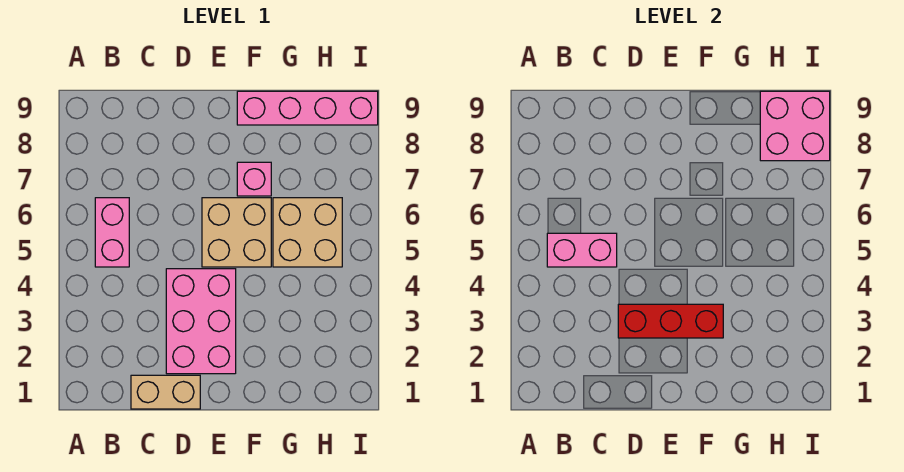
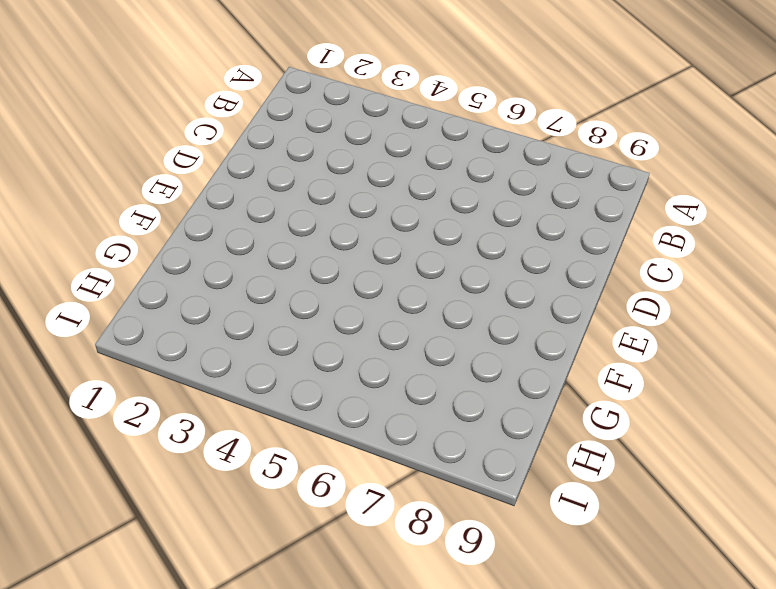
none -> pink 1x2 brick [95,198,129,267]
none -> tan 1x2 brick [131,375,200,409]

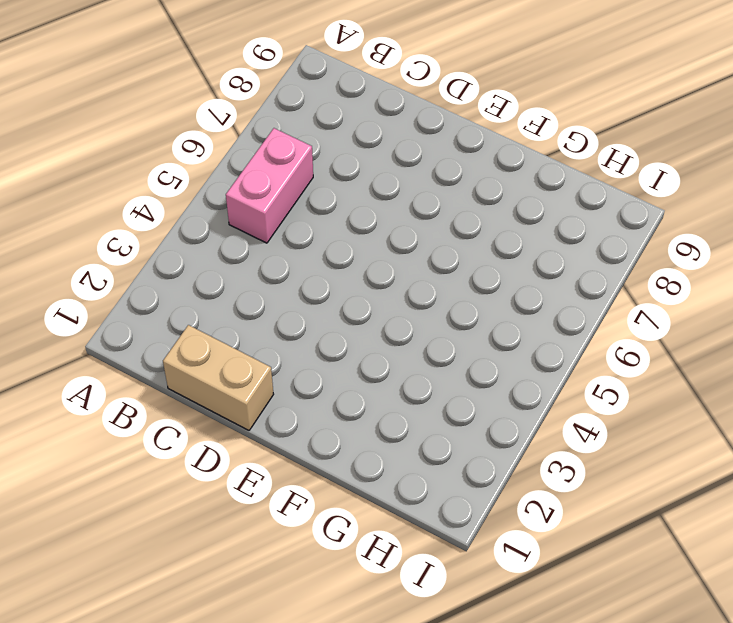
none -> pink 2x3 brick [166,269,236,374]
none -> tan 2x2 brick [202,198,271,267]

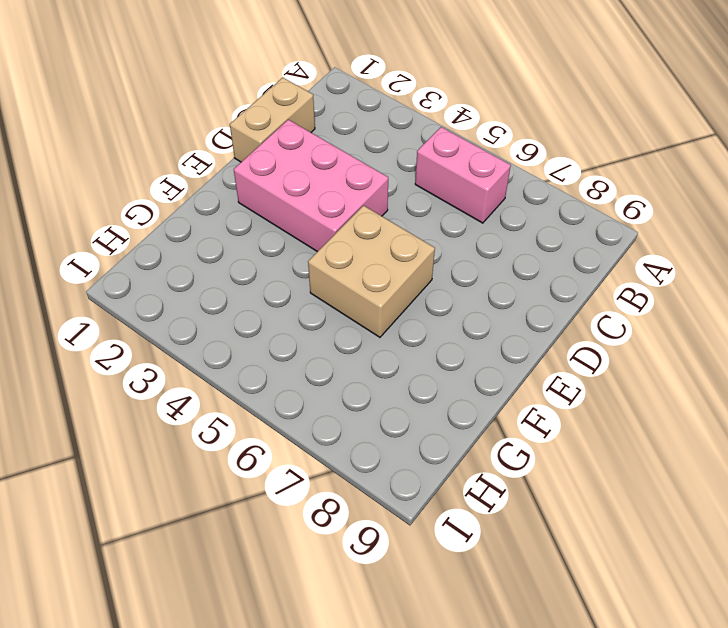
none -> pink 1x1 brick [237,162,271,196]
none -> pink 1x4 brick [237,91,378,125]

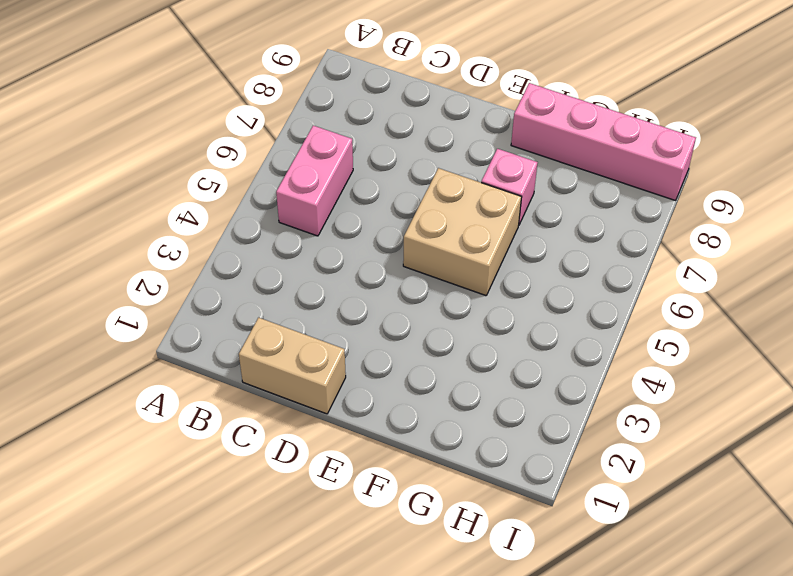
none -> pink 2x3 brick [166,269,236,374]
none -> tan 2x2 brick [273,198,342,267]

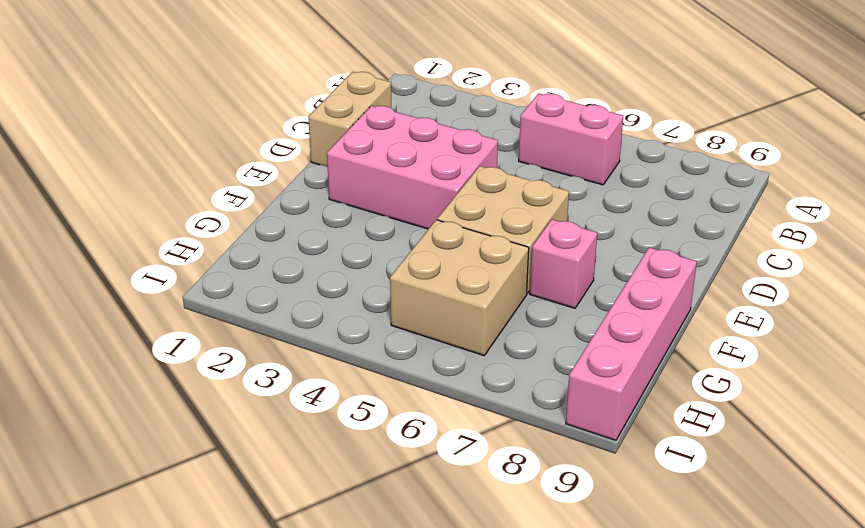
none -> pink 1x2 brick [547,233,617,267]
none -> red 1x3 brick [618,304,723,338]

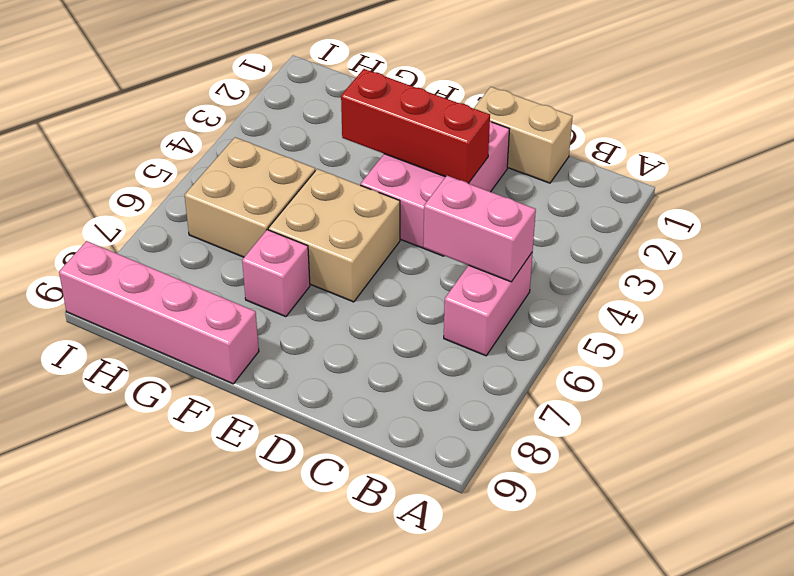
none -> pink 2x2 brick [760,91,830,161]

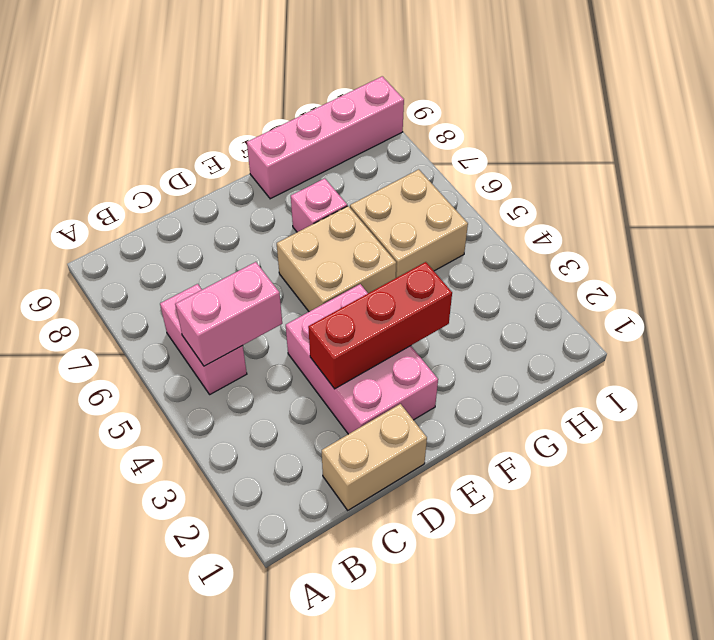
none -> pink 2x2 brick [760,91,830,161]

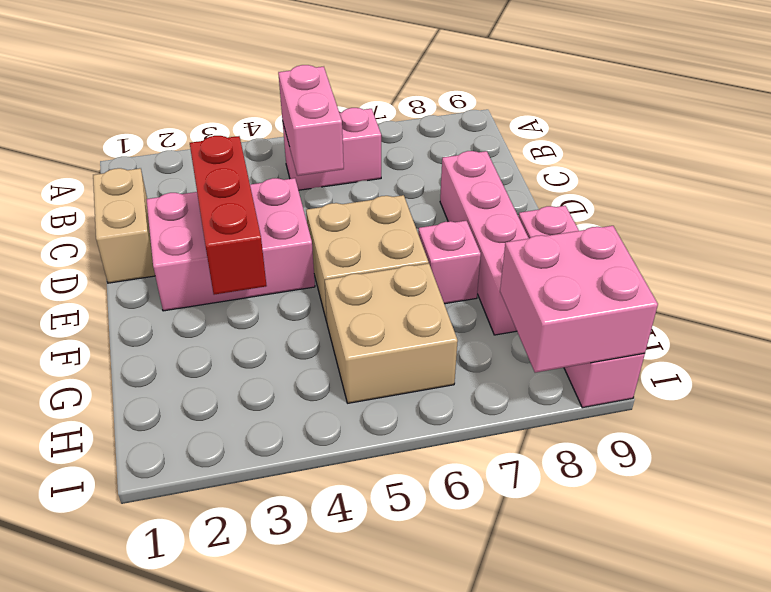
pink 1x4 brick [440,151,529,335] -> none

